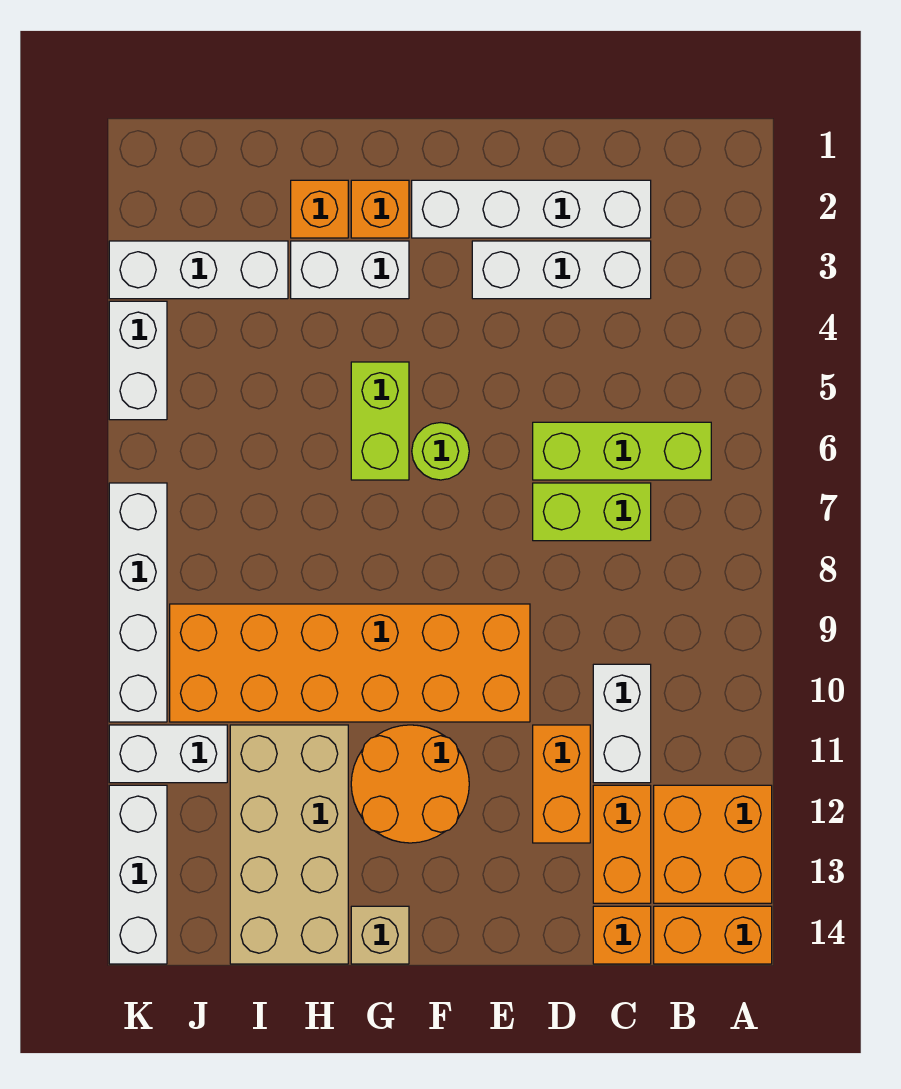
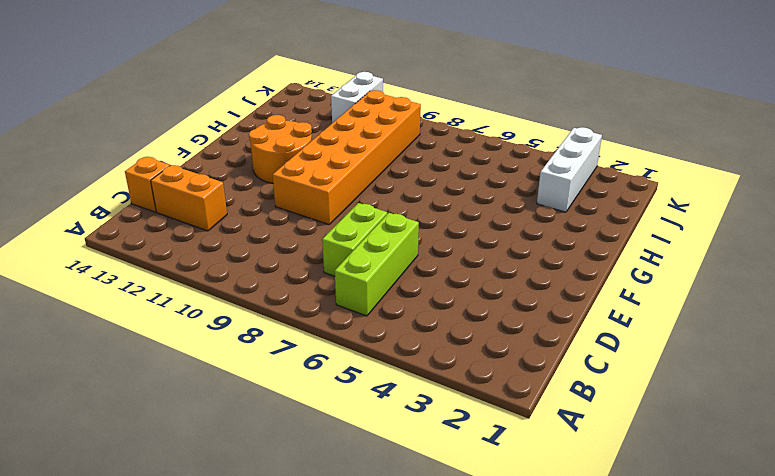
none -> orange 2x2 brick [654,785,772,903]
none -> orange 1x2 brick [654,906,772,964]
none -> white 1x4 brick [412,180,651,238]

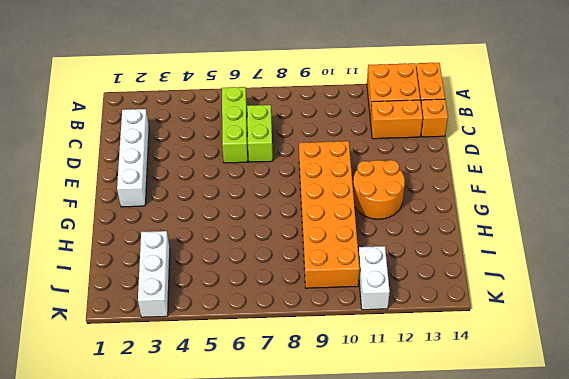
none -> white 1x3 brick [472,241,651,299]
none -> white 1x2 brick [593,664,651,783]
none -> orange 1x2 brick [533,725,590,843]

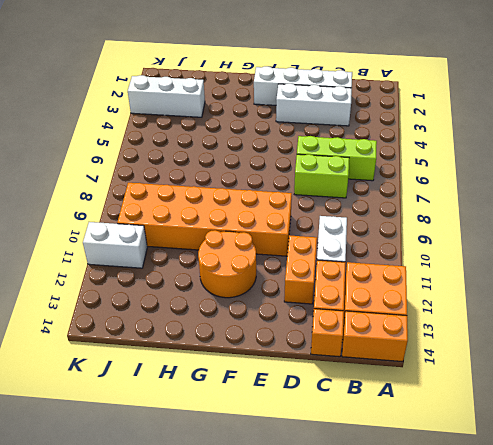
none -> lime 1x1 round brick [412,423,469,480]
none -> orange 1x1 brick [351,180,409,238]
none -> white 1x2 brick [291,241,409,299]

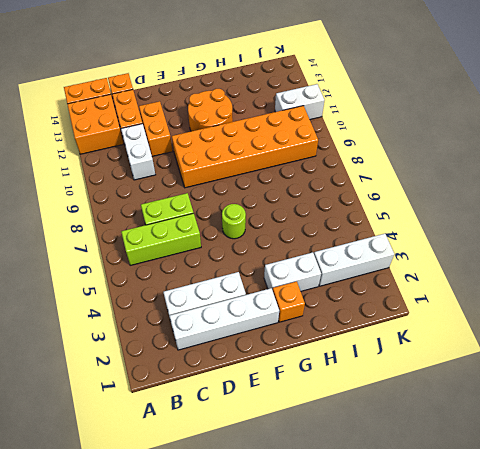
none -> lime 1x2 brick [351,362,409,480]
none -> tan 1x1 brick [351,906,409,964]
none -> orange 1x1 brick [291,180,348,238]

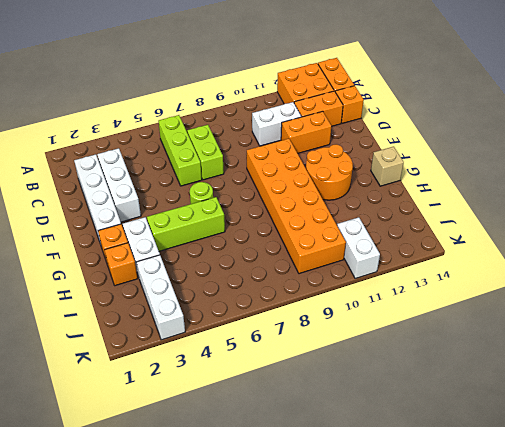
lime 1x3 brick [147,197,225,251] -> lime 1x2 brick [351,362,409,480]
none -> tan 2x4 brick [230,725,348,964]
none -> white 1x2 brick [109,301,167,420]
none -> white 1x4 brick [109,483,167,722]

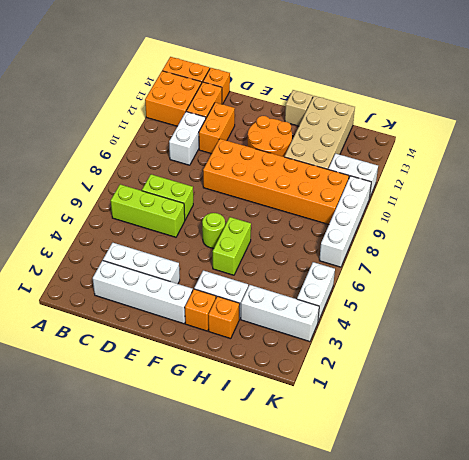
none -> white 1x3 brick [109,785,167,964]

